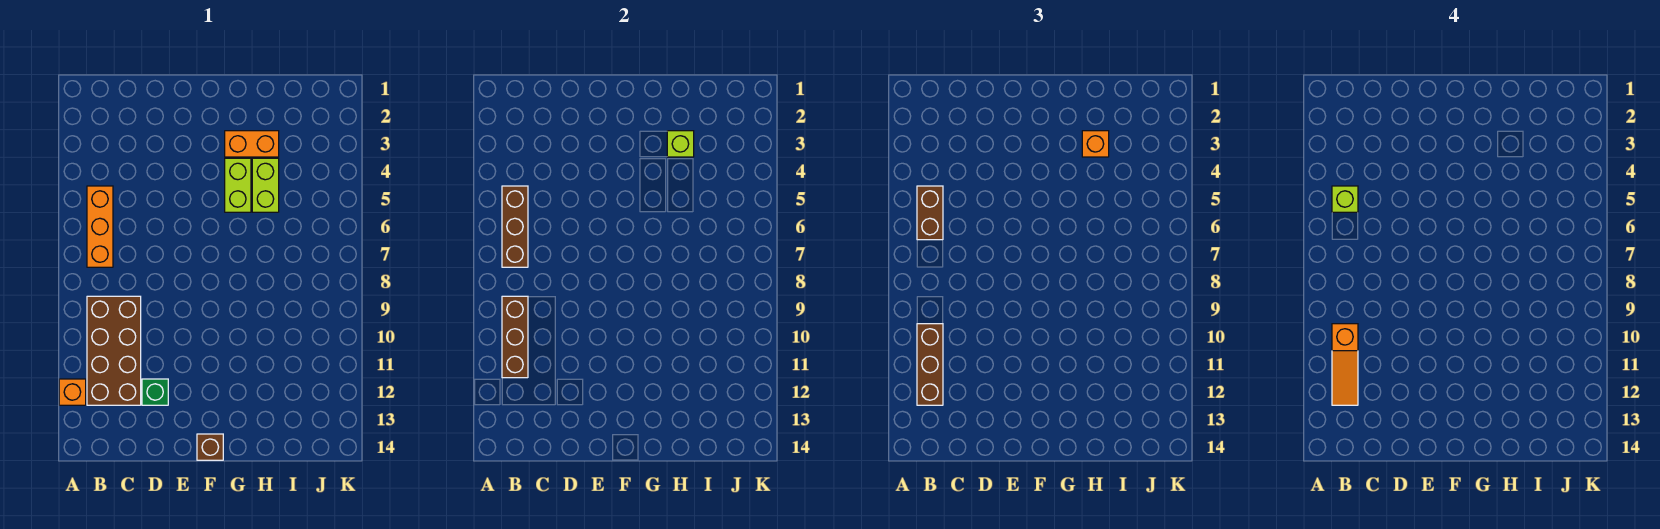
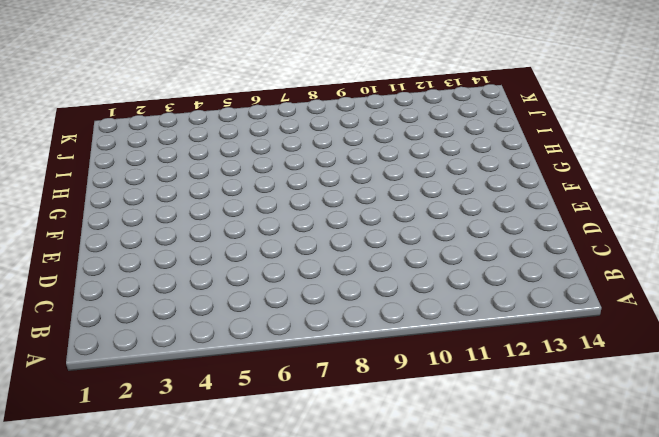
none -> orange 1x1 brick [59,379,86,405]
none -> orange 1x3 brick [87,186,113,267]
none -> brown 2x4 brick [87,296,141,405]

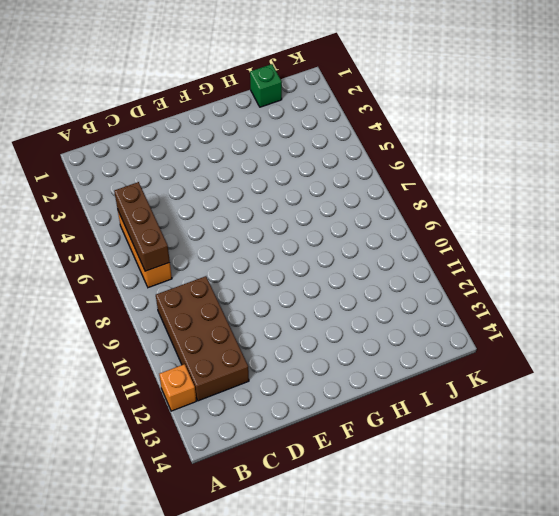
green 1x1 brick [250,64,282,107] -> green 1x1 brick moved to [142,379,168,405]
none -> brown 1x1 brick [197,434,223,460]
none -> orange 1x2 brick [225,131,279,157]
none -> lime 1x2 brick [225,158,251,212]

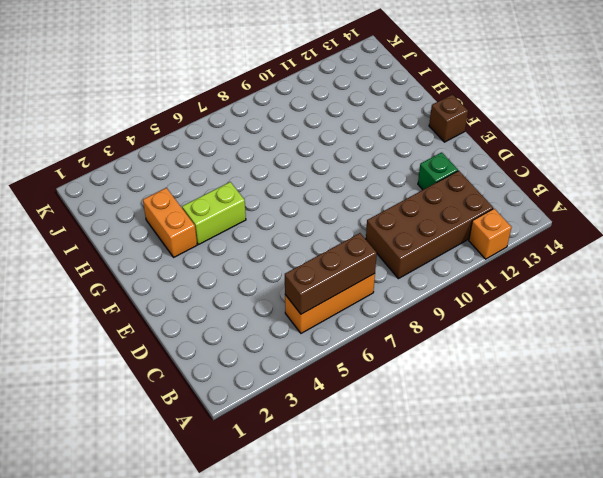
none -> lime 1x2 brick [252,158,279,212]
none -> brown 1x3 brick [502,296,528,378]
none -> lime 1x1 brick [667,131,694,157]

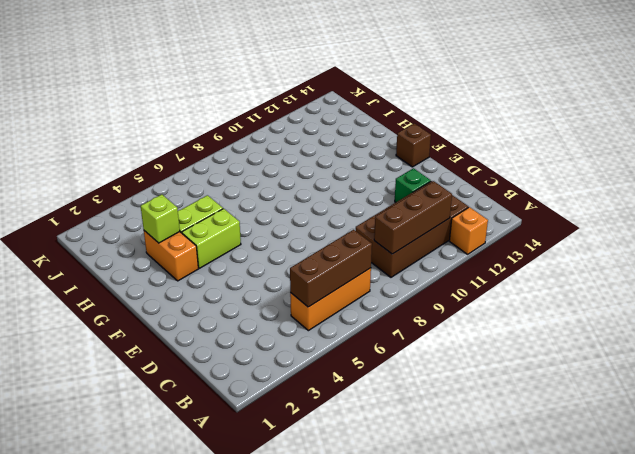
none -> brown 1x2 brick [917,186,943,240]
none -> brown 1x3 brick [917,324,943,405]
none -> orange 1x1 brick [1082,131,1109,157]

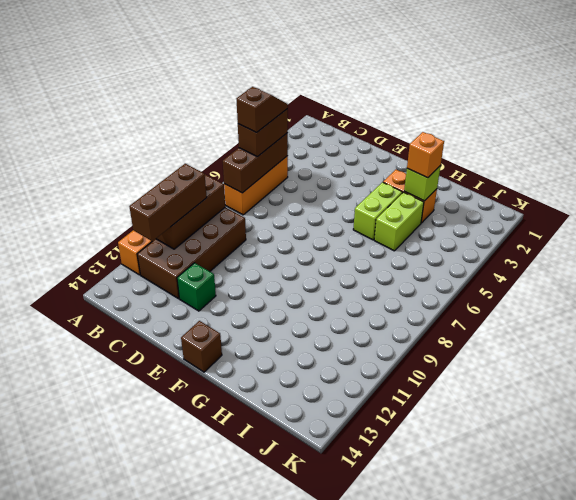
brown 1x2 slope [237,87,288,132] -> lime 1x1 brick [1332,186,1358,212]
none -> orange 1x3 slope [1332,324,1358,405]

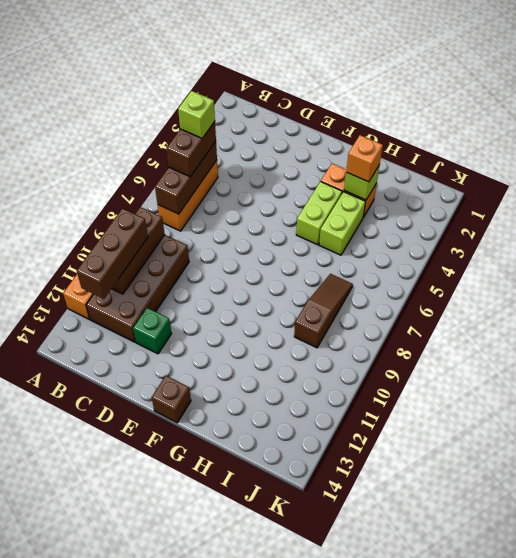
brown 1x3 slope [294,274,353,348] -> none
none -> orange 1x3 slope [1332,324,1358,405]

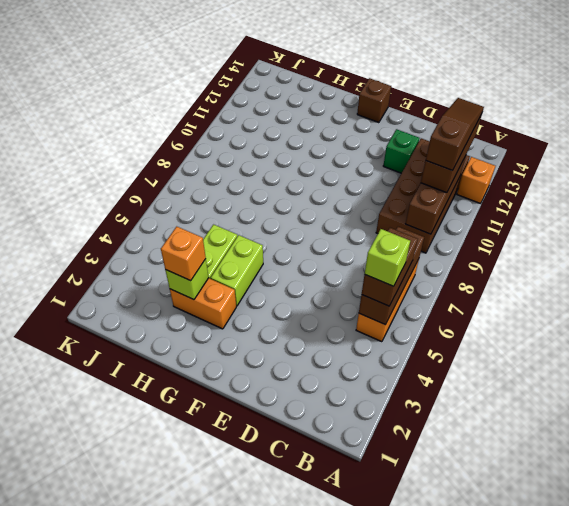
brown 1x3 slope [426,98,484,170] -> orange 1x3 slope [1332,324,1358,405]

